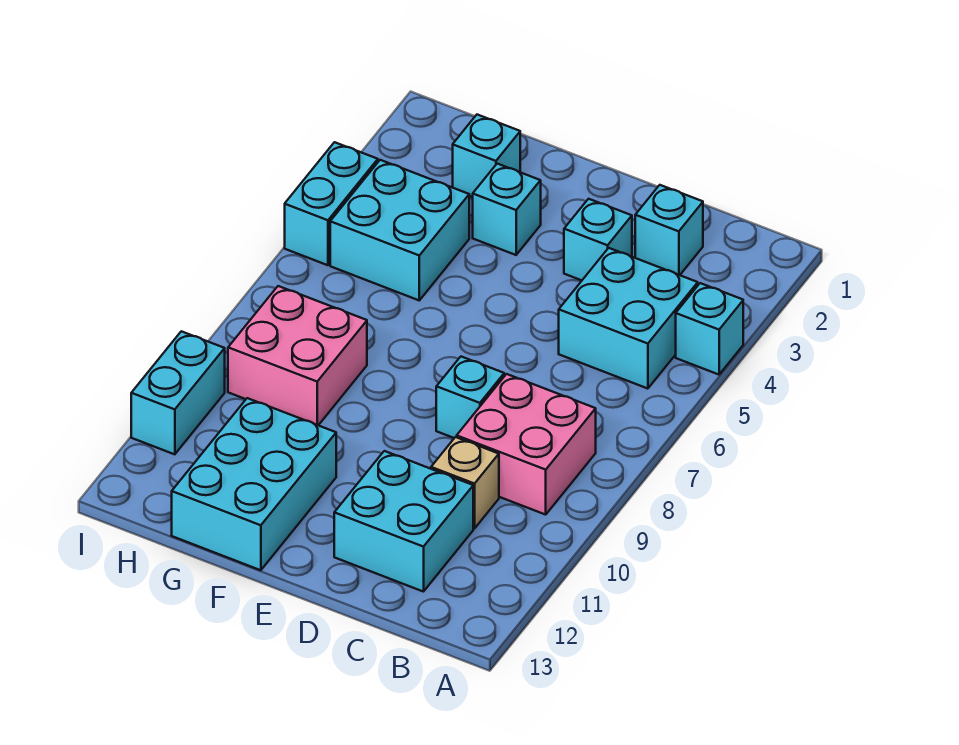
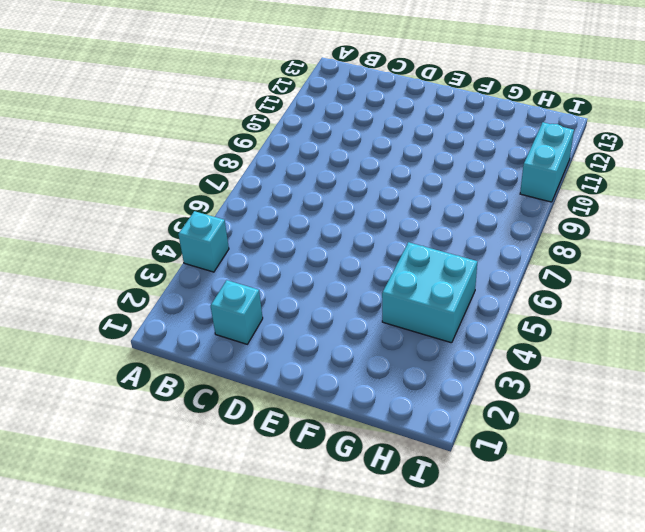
none -> cyan 2x2 brick [559,248,698,389]
none -> pink 2x2 brick [457,374,596,515]
none -> tan 1x1 brick [431,437,499,529]

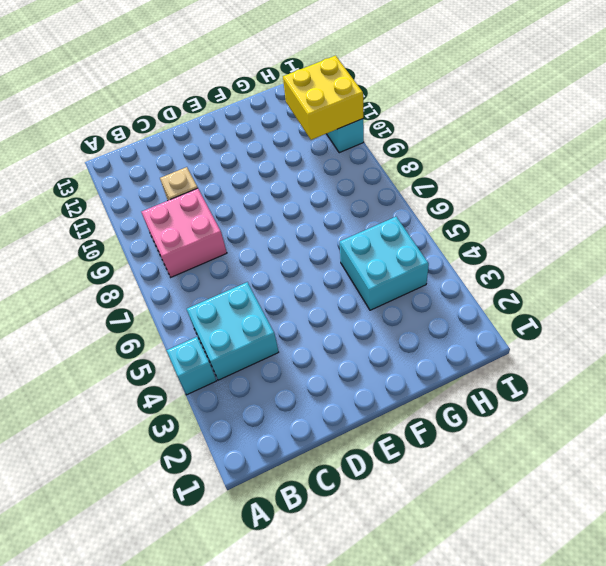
yellow 2x2 brick [283,56,363,140] -> none
none -> cyan 1x1 brick [635,185,703,275]
none -> cyan 2x2 brick [334,451,473,592]
none -> cyan 1x1 brick [564,199,632,280]

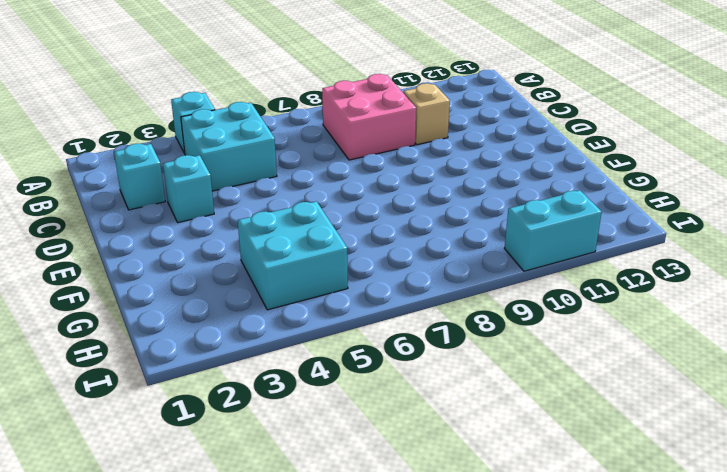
none -> cyan 2x2 brick [334,451,473,592]
none -> cyan 1x1 brick [436,357,504,438]
none -> cyan 1x1 brick [473,164,541,255]

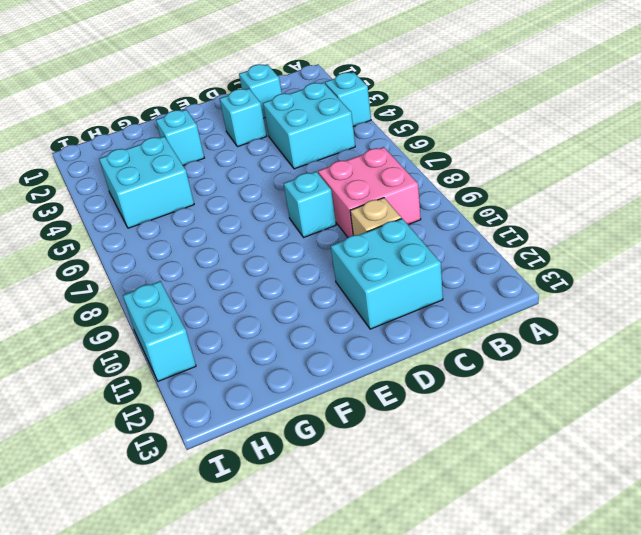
none -> cyan 2x3 brick [172,398,336,570]
none -> cyan 1x1 brick [453,115,520,197]
none -> pink 2x2 brick [228,286,367,425]

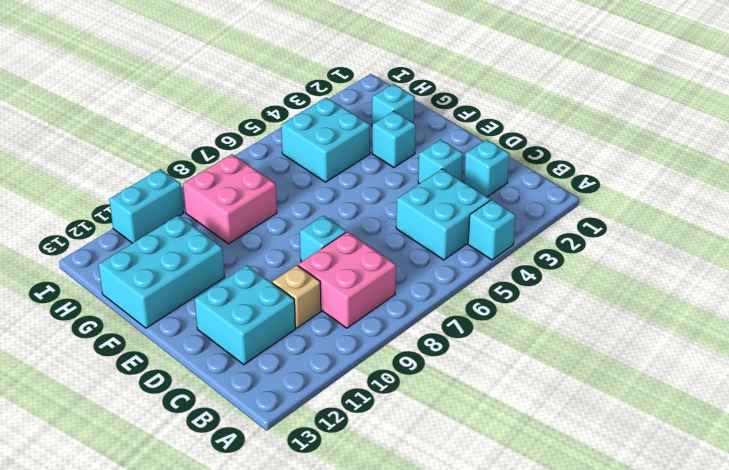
none -> cyan 1x2 brick [285,142,378,265]

